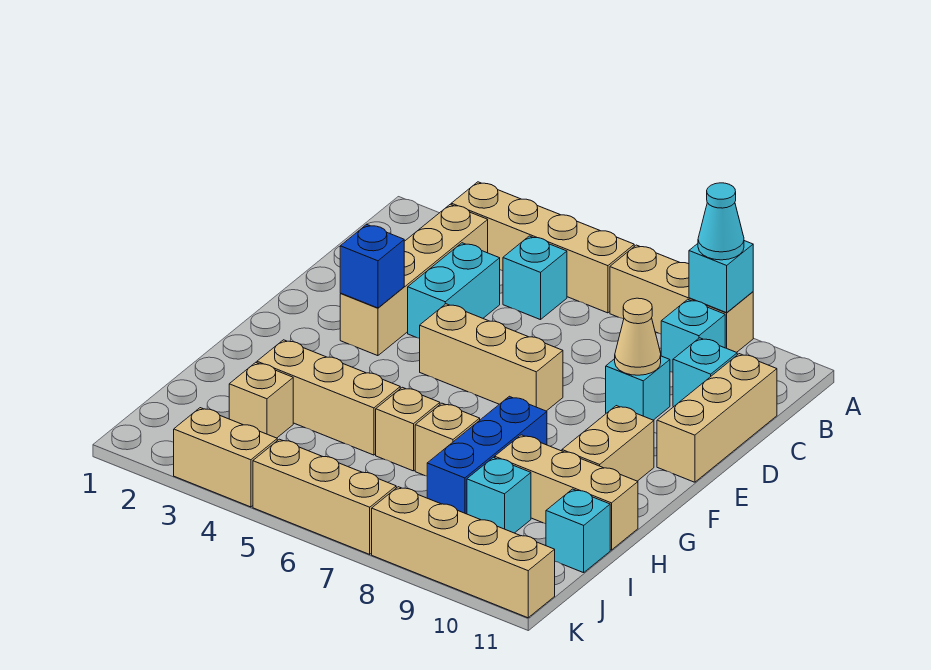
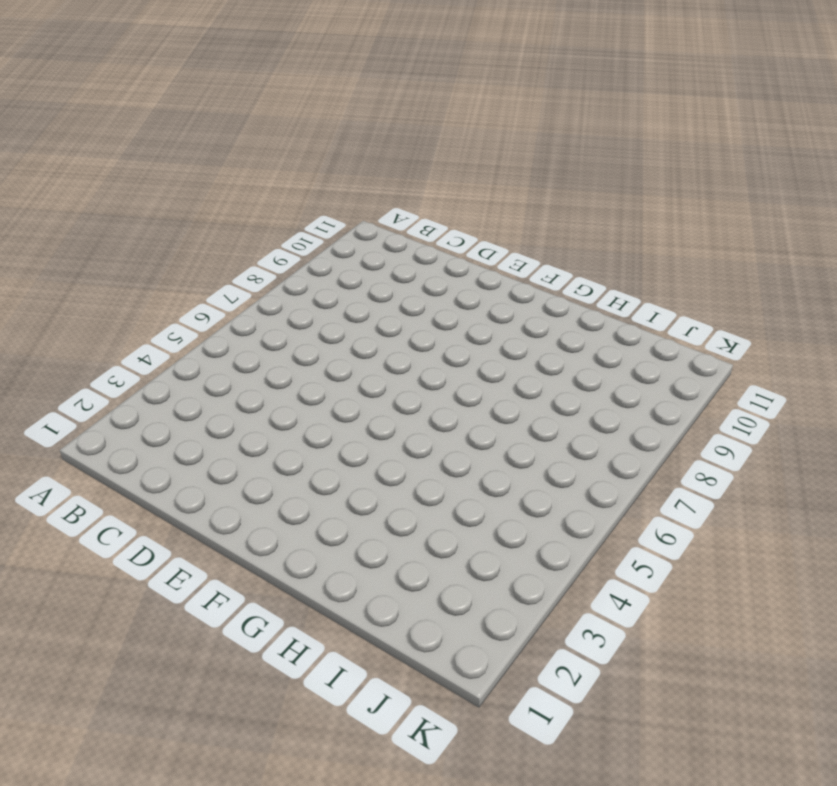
none -> tan 1x4 brick [451,182,634,313]
none -> tan 1x3 brick [610,245,753,352]
none -> tan 1x4 brick [340,204,488,356]

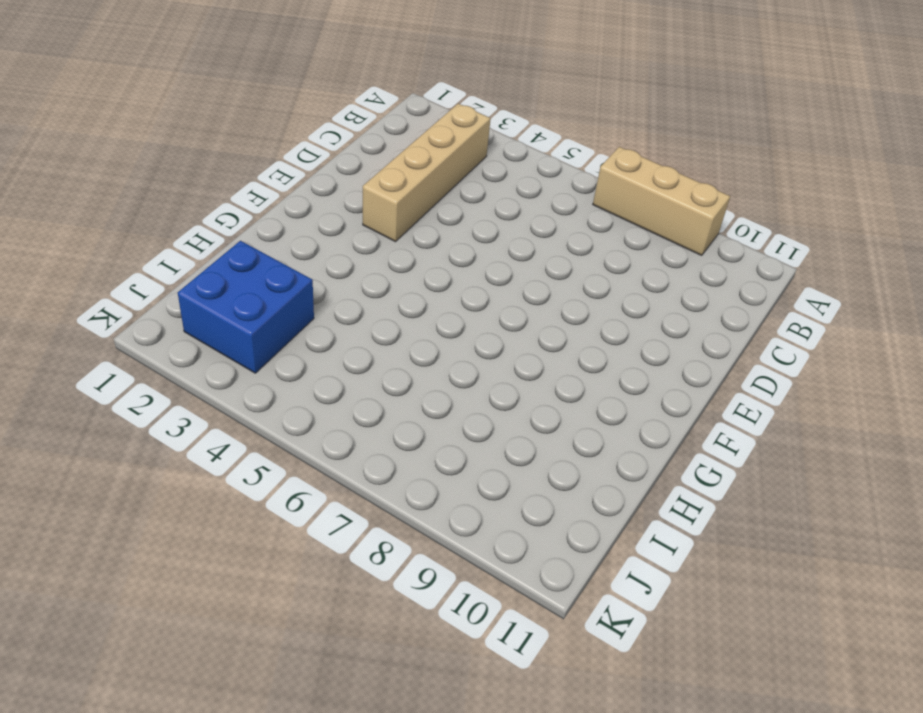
blue 2x2 brick [178,241,314,373] -> tan 1x1 brick [229,362,293,438]
none -> tan 1x4 brick [451,182,634,313]
none -> cyan 1x1 brick [503,236,567,320]
none -> cyan 1x1 brick [661,299,725,372]

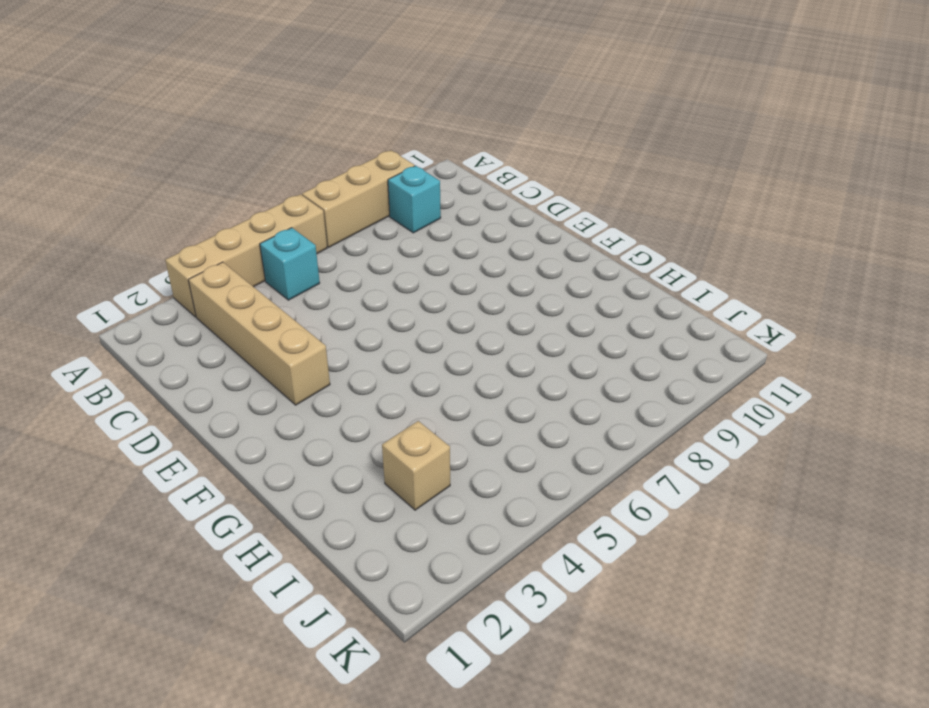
none -> cyan 1x2 brick [408,243,500,338]
none -> cyan 1x1 brick [673,338,737,407]
none -> tan 1x3 brick [657,354,777,482]

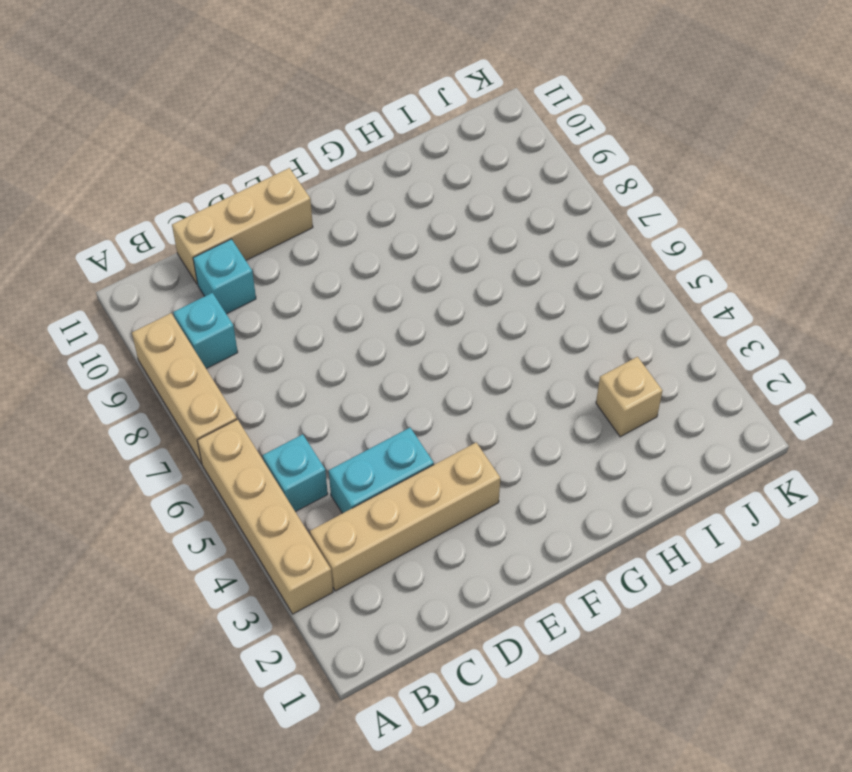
none -> cyan 1x1 brick [606,356,670,420]
none -> tan 1x3 brick [420,304,563,411]
none -> tan 1x2 brick [562,406,654,481]

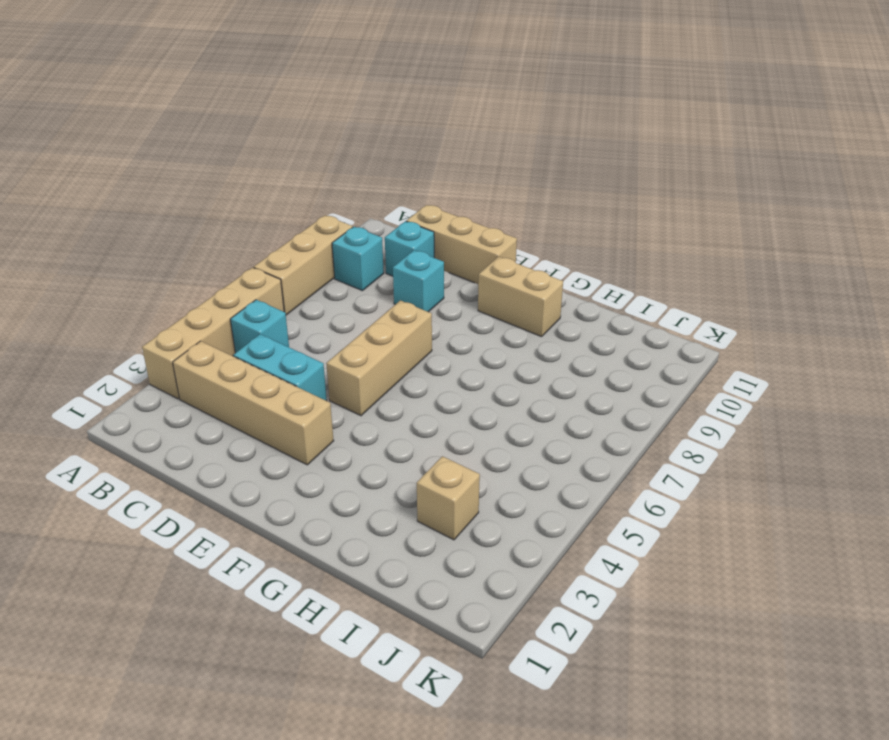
none -> blue 1x3 brick [427,396,547,514]
none -> tan 1x3 brick [257,340,400,455]
none -> tan 1x1 brick [376,387,440,471]

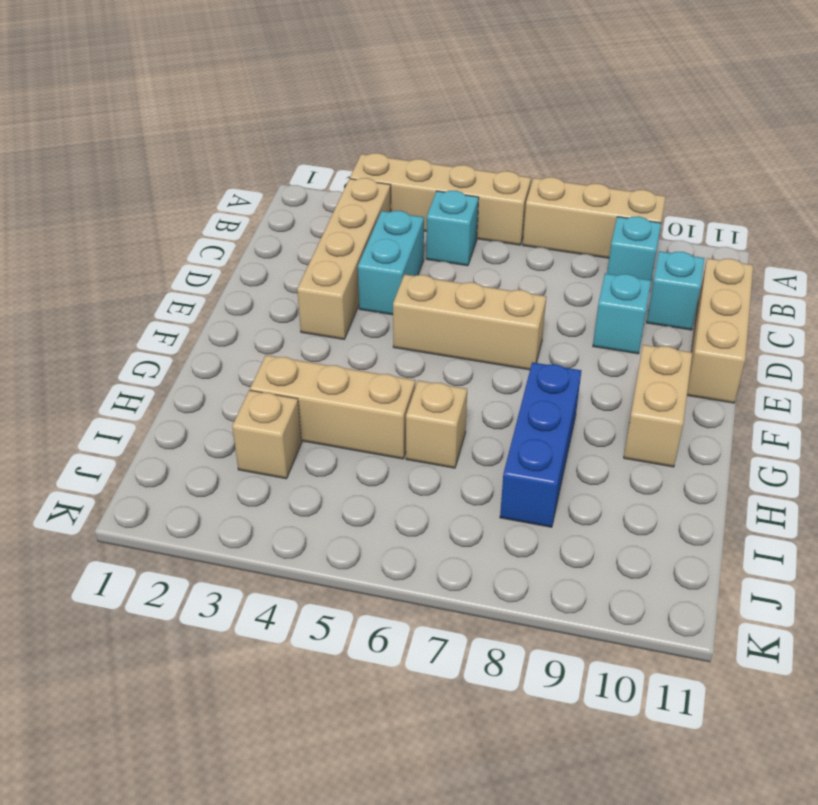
none -> tan 1x1 brick [415,403,480,476]
none -> tan 1x3 brick [495,435,638,550]
none -> cyan 1x1 brick [467,457,531,533]

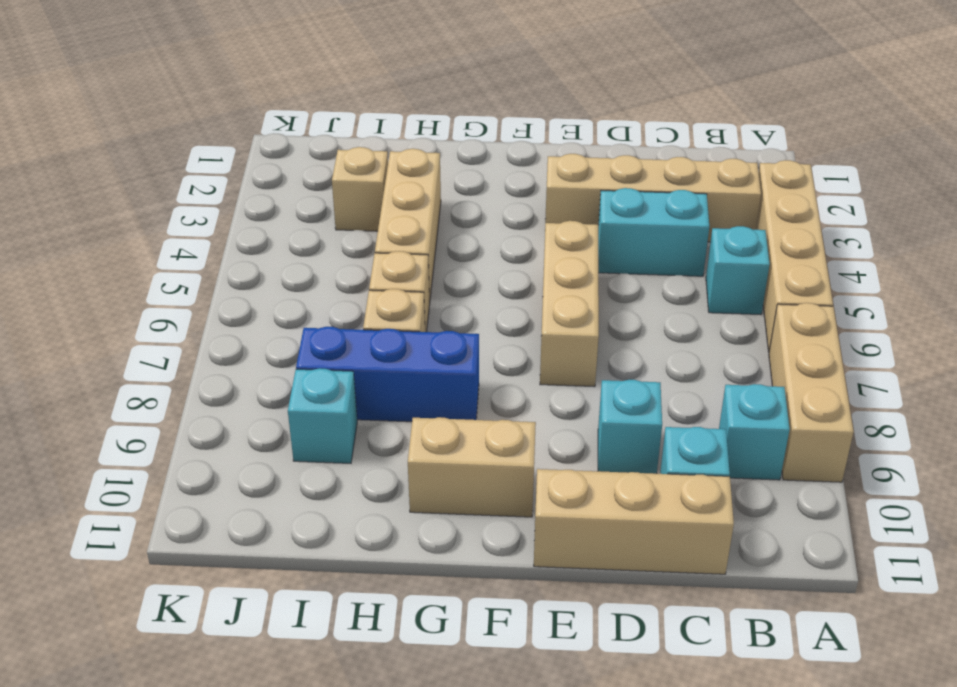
none -> tan 1x3 brick [495,435,638,550]
none -> cyan 1x1 brick [546,489,610,573]
none -> tan 1x2 brick [174,408,277,507]

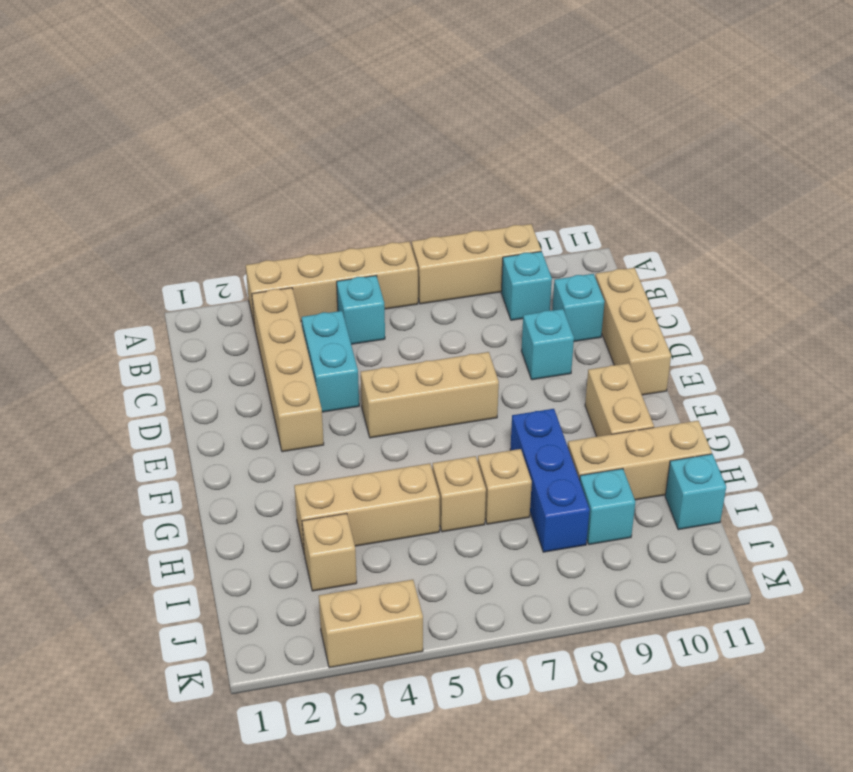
none -> tan 1x3 brick [253,439,396,554]
none -> tan 1x4 brick [372,487,555,618]
none -> cyan 1x1 brick [689,241,753,313]

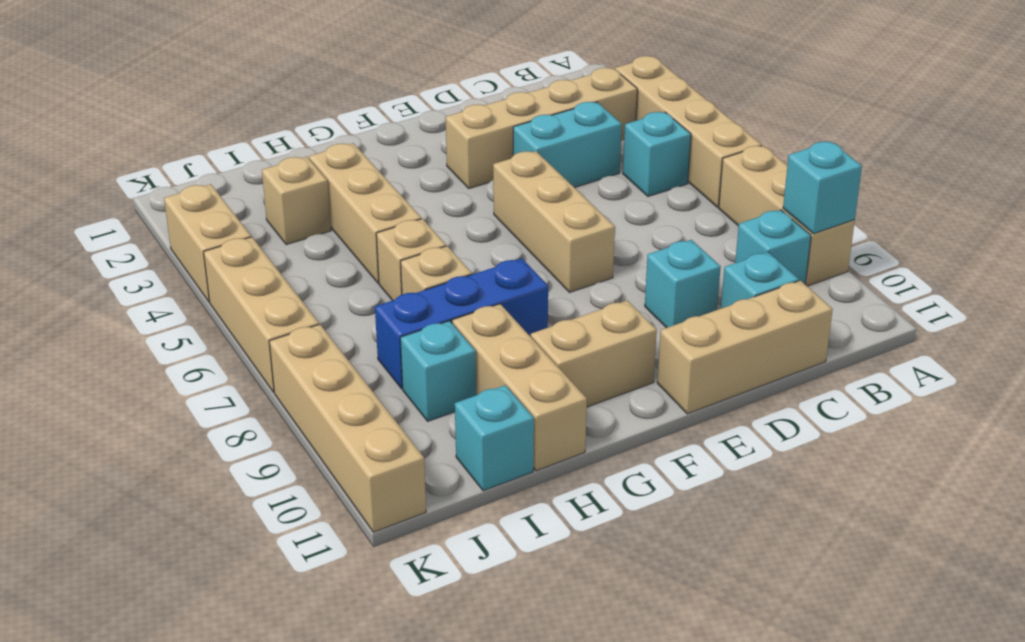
none -> tan 1x1 cone [615,298,661,375]
none -> blue 1x1 brick [340,224,404,308]
none -> cyan 1x1 cone [698,183,744,260]

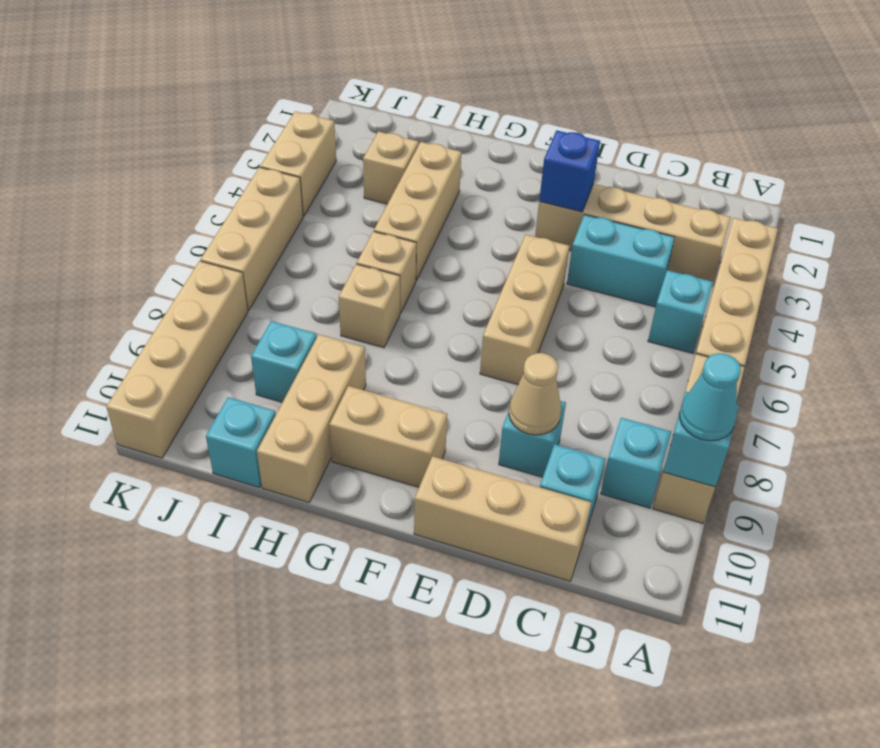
none -> blue 1x3 brick [427,396,547,514]

